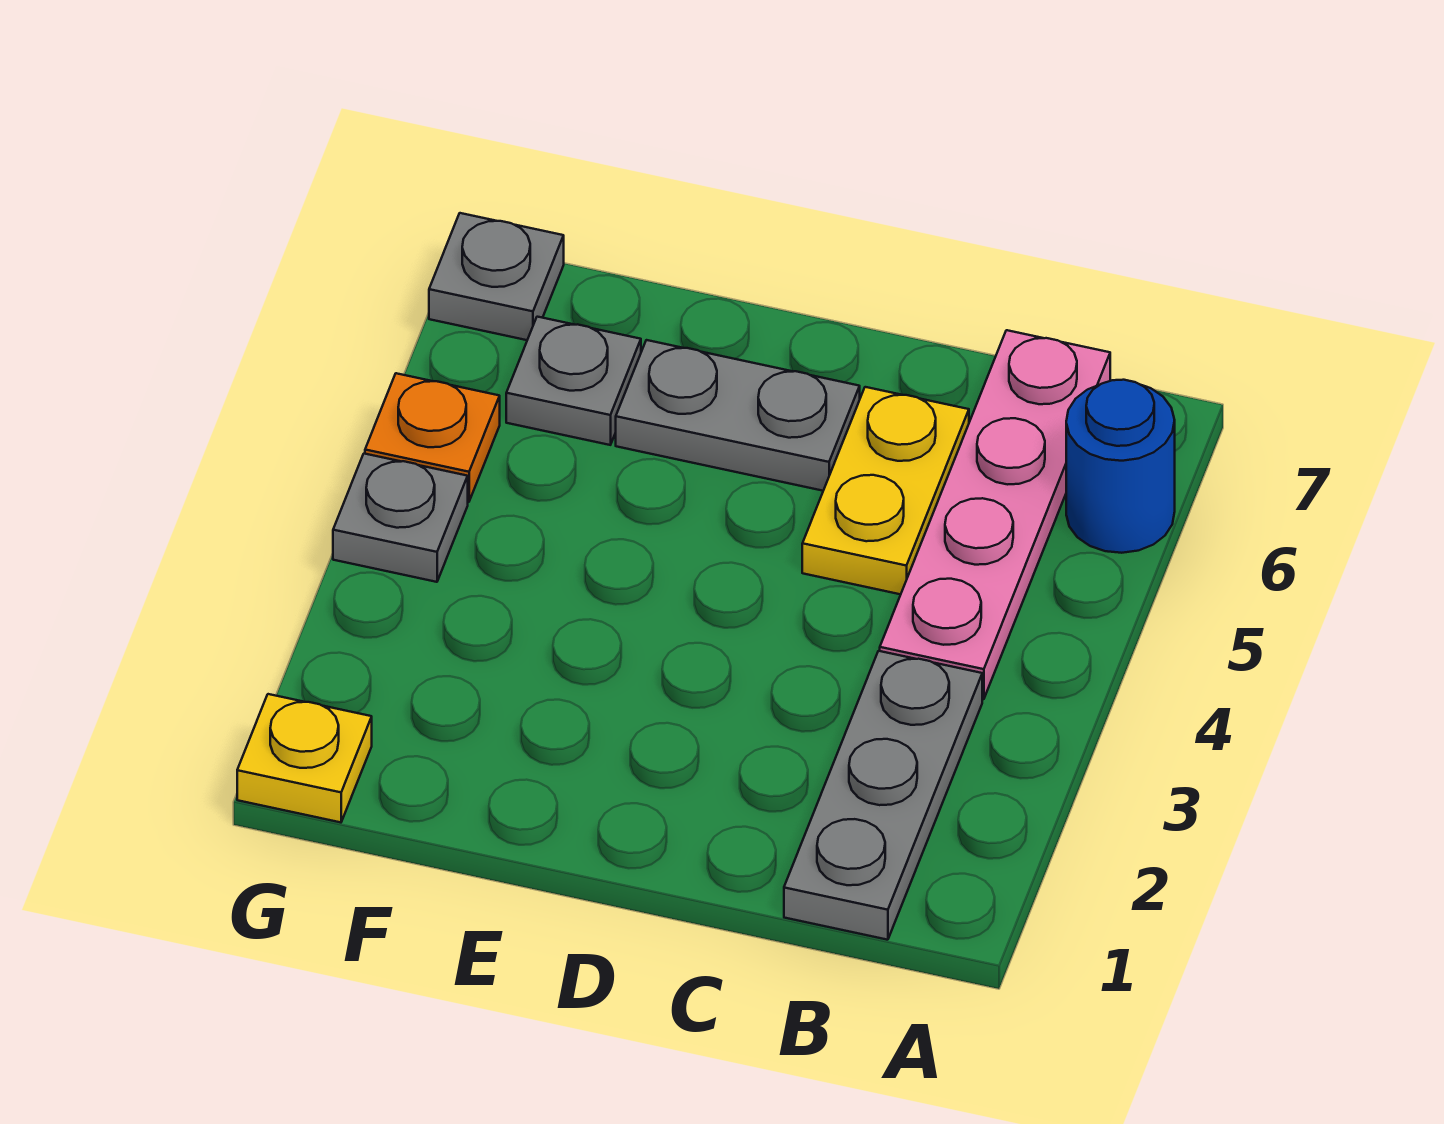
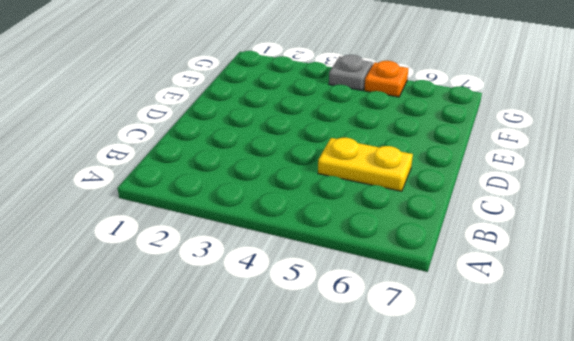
none -> blue 1x1 round brick [1066,380,1175,553]
none -> grey 1x3 plate [784,651,982,940]

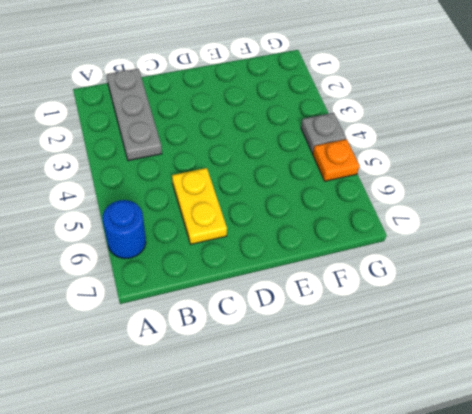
none -> pink 1x4 plate [880,330,1110,699]
none -> grey 1x2 plate [616,340,860,491]

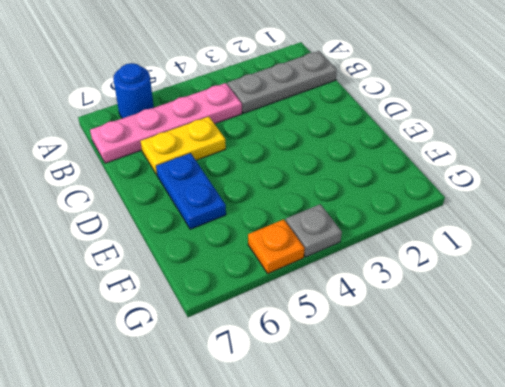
blue 1x2 plate [156,153,226,229] -> grey 1x2 plate [616,340,860,491]
none -> grey 1x1 plate [506,317,641,445]
none -> yellow 1x1 plate [237,694,372,822]

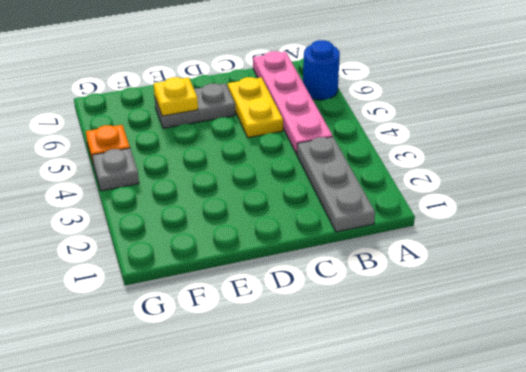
yellow 1x1 plate [154,77,198,116] -> yellow 1x1 plate moved to [237,694,372,822]
none -> grey 1x1 plate [506,317,641,445]
none -> grey 1x1 plate [429,213,564,340]

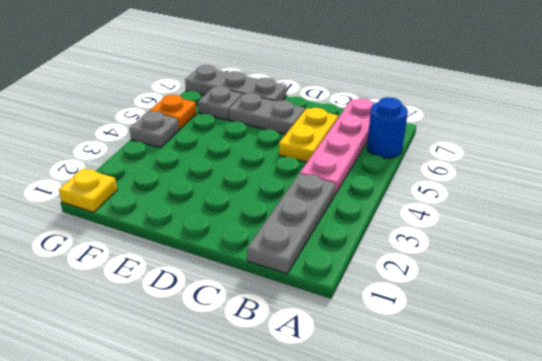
grey 1x3 plate [185,65,287,101] -> grey 1x1 plate [429,213,564,340]

